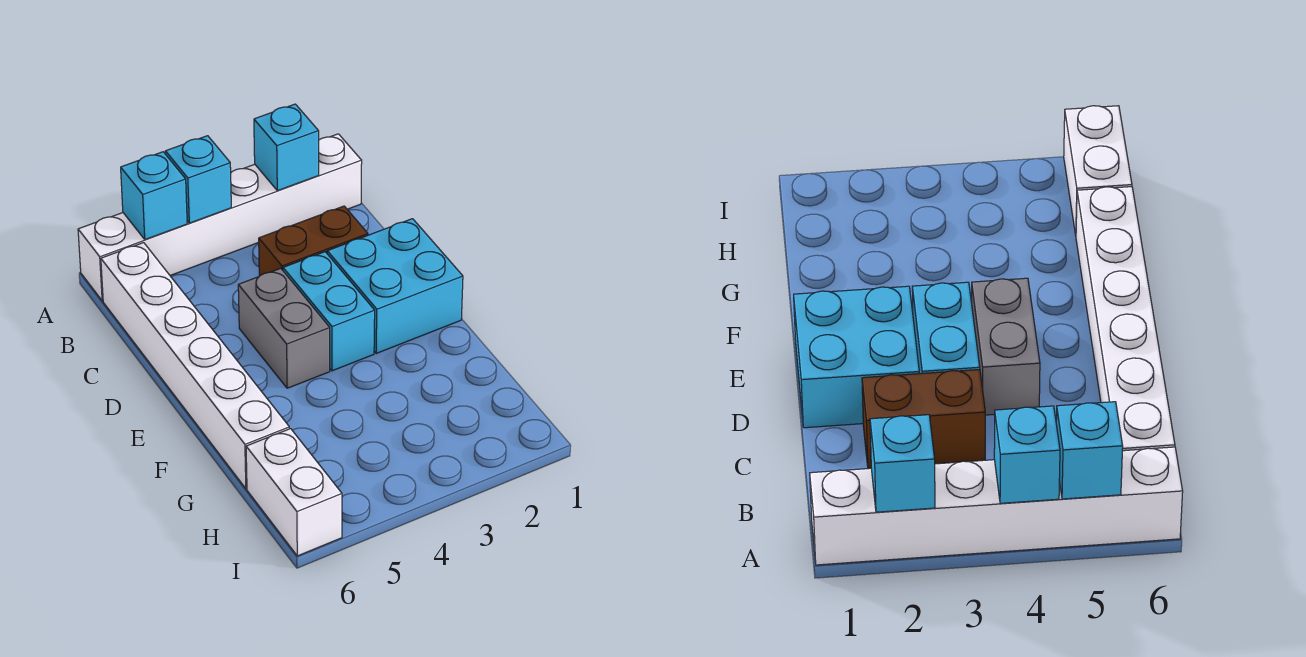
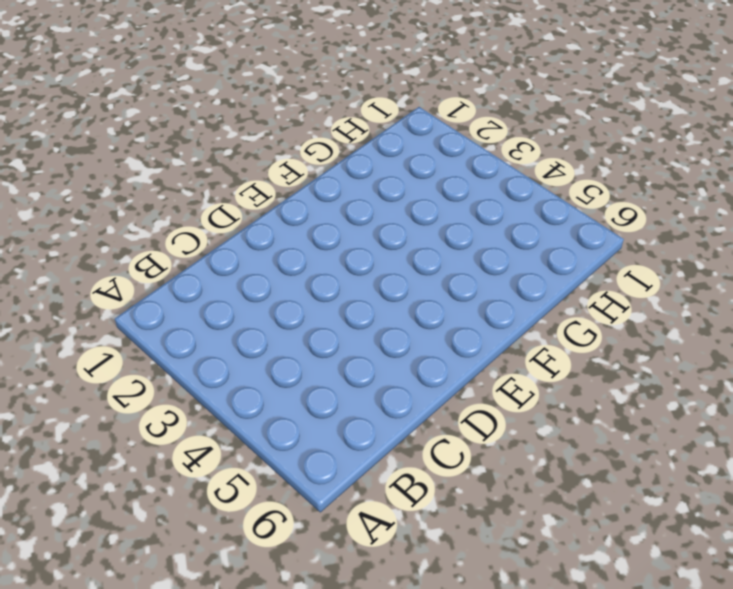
none -> white 1x6 brick [78,134,362,301]
none -> white 1x6 brick [101,243,289,489]

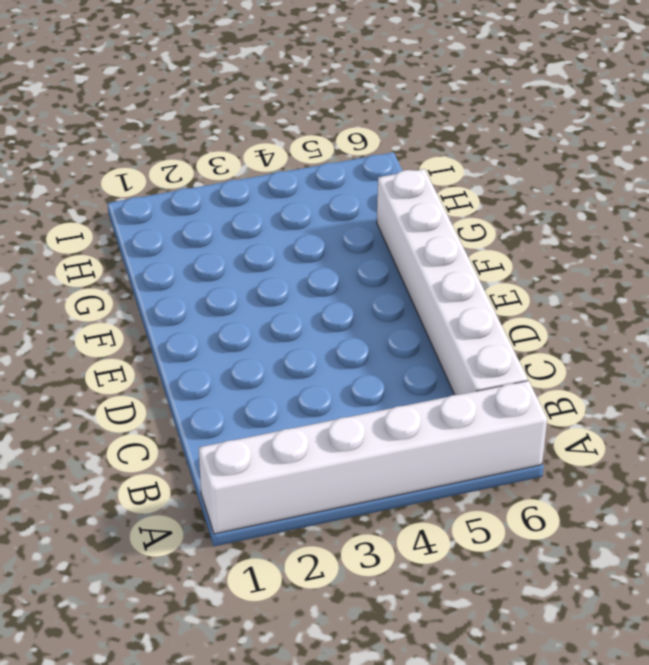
none -> brown 1x2 brick [259,206,368,276]
none -> cyan 2x2 brick [327,219,463,353]

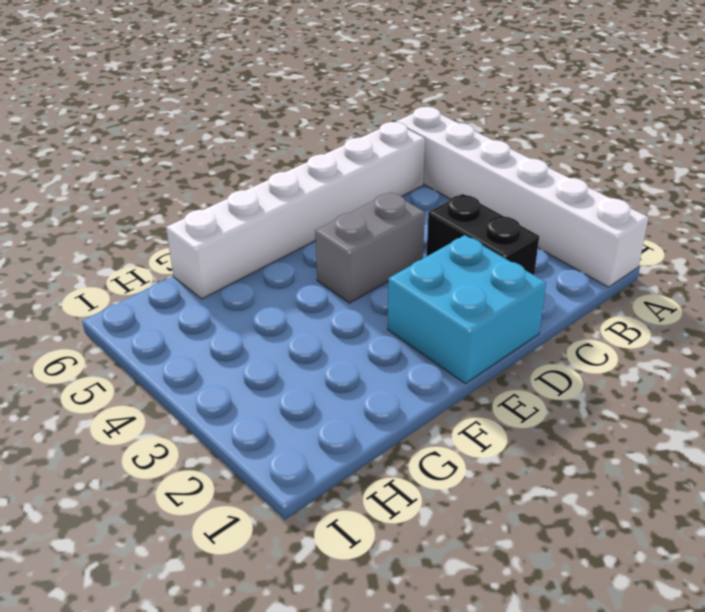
black 1x2 brick [426,194,539,275] -> brown 1x2 brick [259,206,368,276]
none -> cyan 1x2 brick [283,252,375,371]
none -> white 1x2 brick [246,429,342,556]

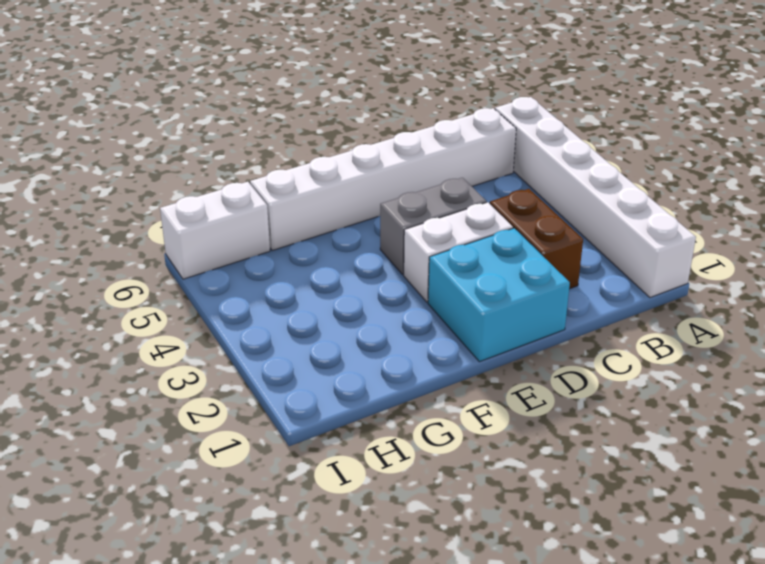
white 1x2 brick [404,202,513,302] -> cyan 1x2 brick [283,252,375,371]
none -> cyan 1x1 brick [254,104,319,191]
none -> cyan 1x1 brick [165,136,231,223]

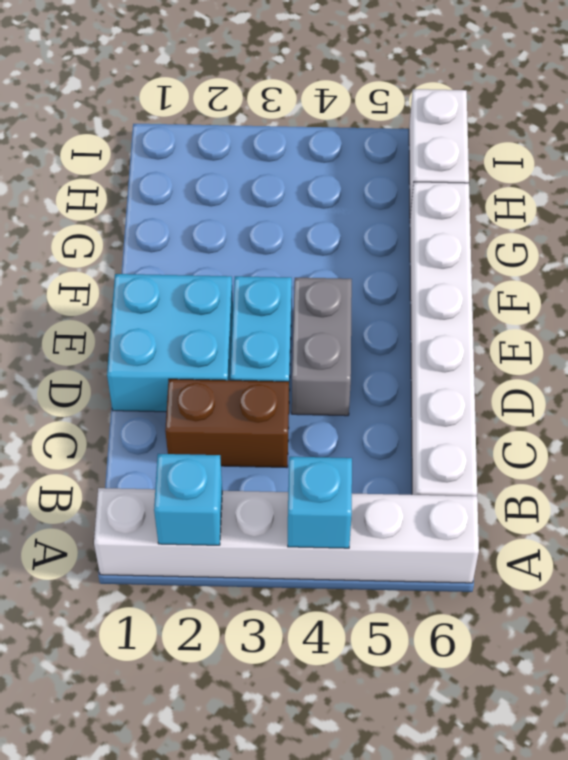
none -> cyan 1x1 brick [121,152,187,240]

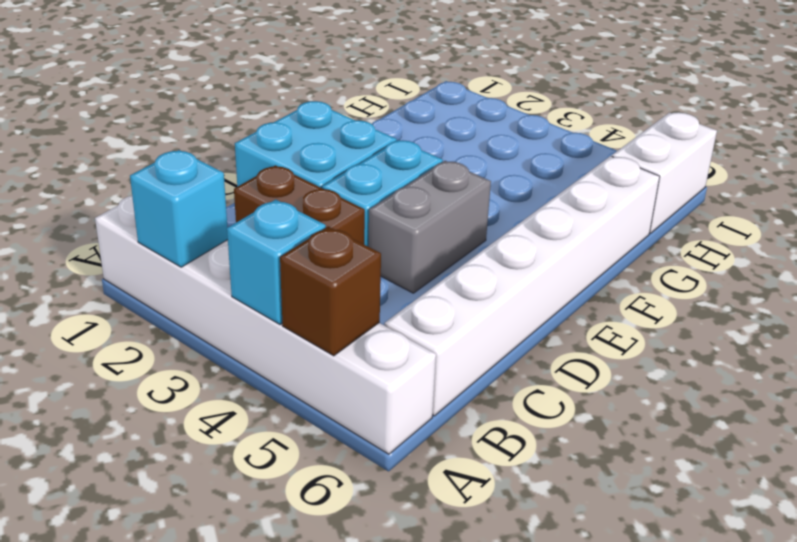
brown 1x1 brick [280,226,381,356] -> cyan 1x1 brick [121,152,187,240]

